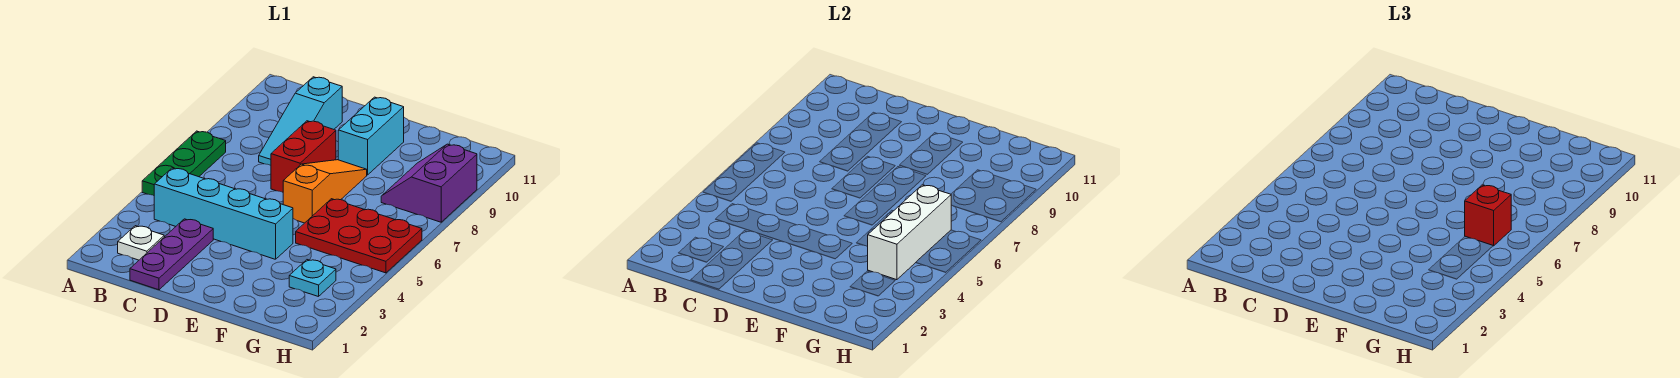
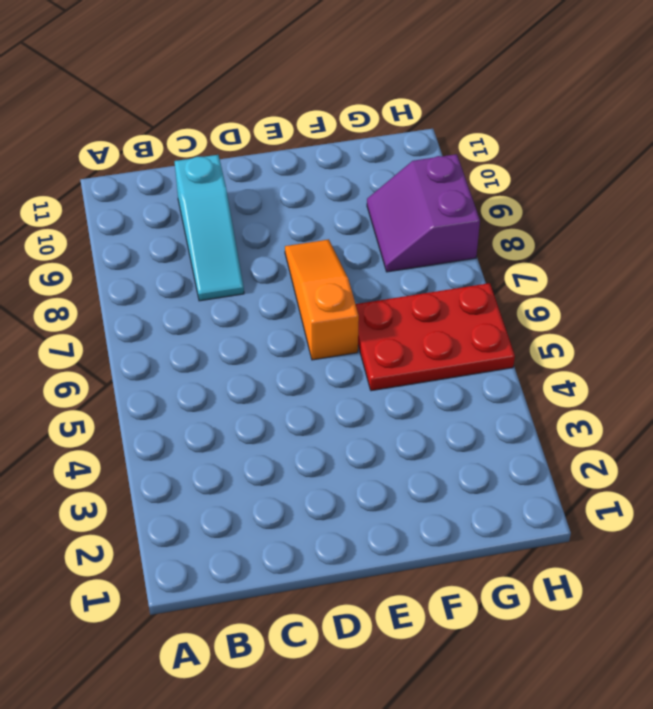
none -> green 1x3 plate [142,131,226,196]
none -> white 1x1 plate [118,226,164,260]
none -> cyan 1x4 brick [154,168,293,259]

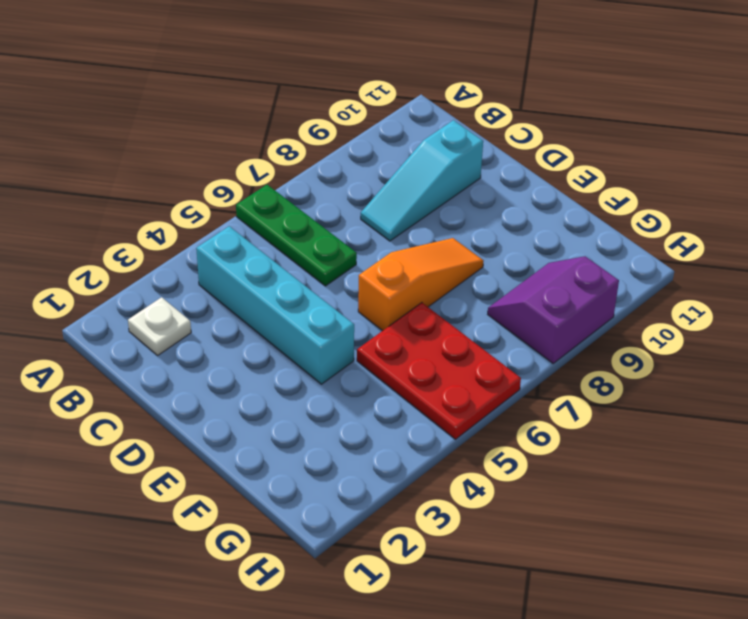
green 1x3 plate [236,185,357,286] -> green 1x3 plate turned to [142,131,226,196]
none -> purple 1x3 plate [130,219,213,290]
none -> red 1x2 brick [271,121,336,192]
none -> cyan 1x2 brick [338,97,404,175]

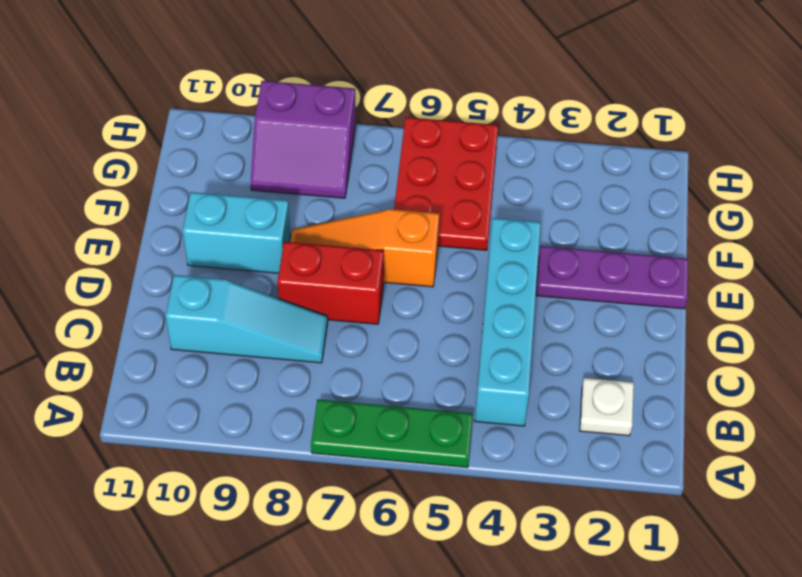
purple 1x3 plate [536,246,688,309] -> purple 1x3 plate moved to [130,219,213,290]
none -> cyan 1x1 plate [289,260,336,297]
none -> white 1x3 brick [867,185,951,280]
none -> red 1x1 brick [1465,185,1511,246]

